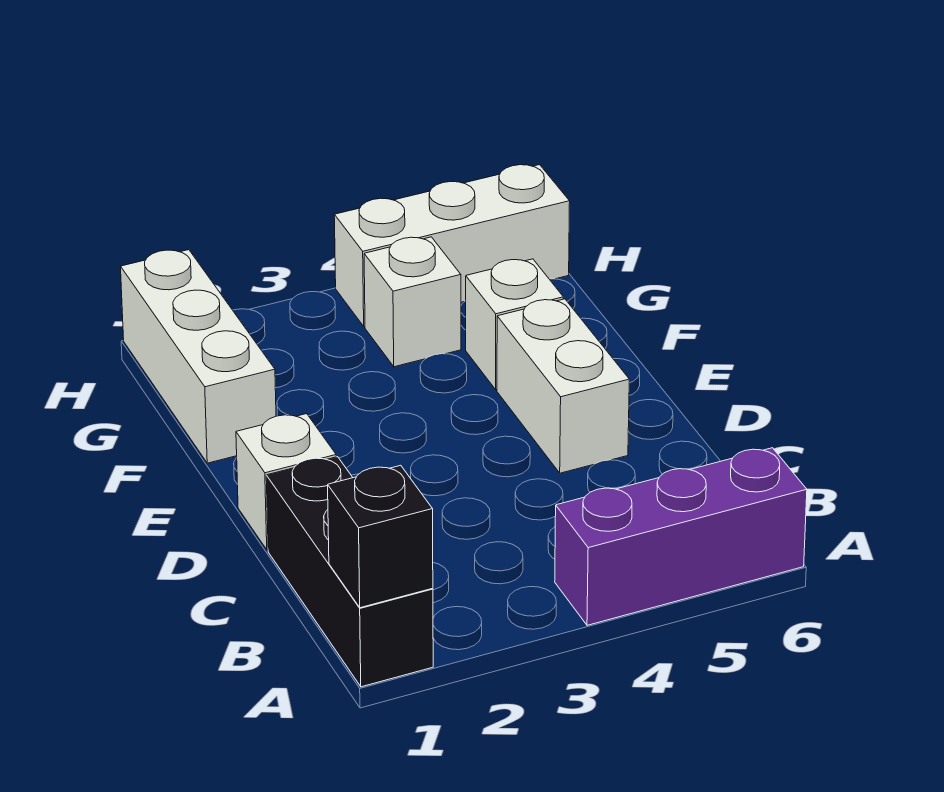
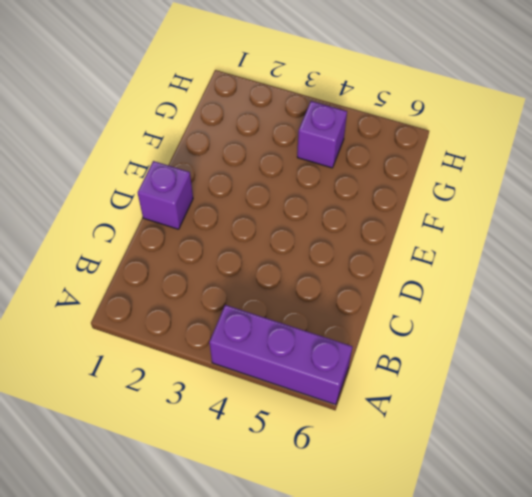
purple 1x1 brick [138,161,193,229] -> white 1x1 brick [236,414,336,550]
purple 1x1 brick [297,101,347,168] -> white 1x1 brick [364,237,461,367]
none -> black 1x3 brick [266,457,433,687]
none -> white 1x2 brick [497,299,629,473]

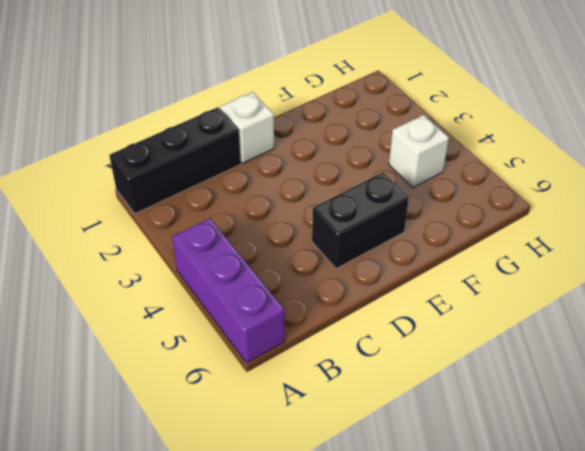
black 1x2 brick [312,173,409,269] -> white 1x2 brick [497,299,629,473]
none -> white 1x3 brick [121,250,276,463]
none -> white 1x1 brick [466,259,563,389]

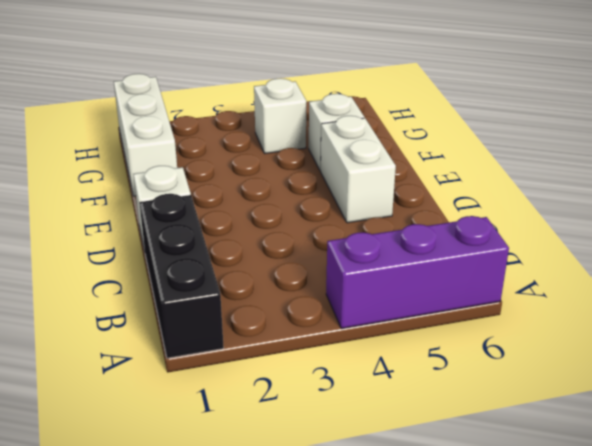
none -> white 1x3 brick [334,165,570,326]
none -> black 1x1 brick [328,465,433,608]

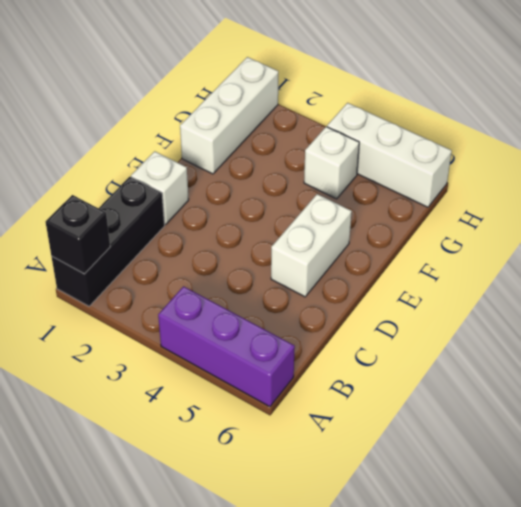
none -> white 1x1 brick [466,259,563,389]

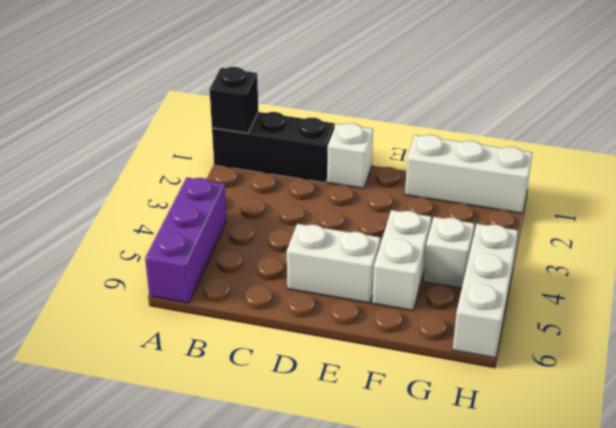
white 1x2 brick [372,210,431,311] -> white 1x1 brick [466,259,563,389]

